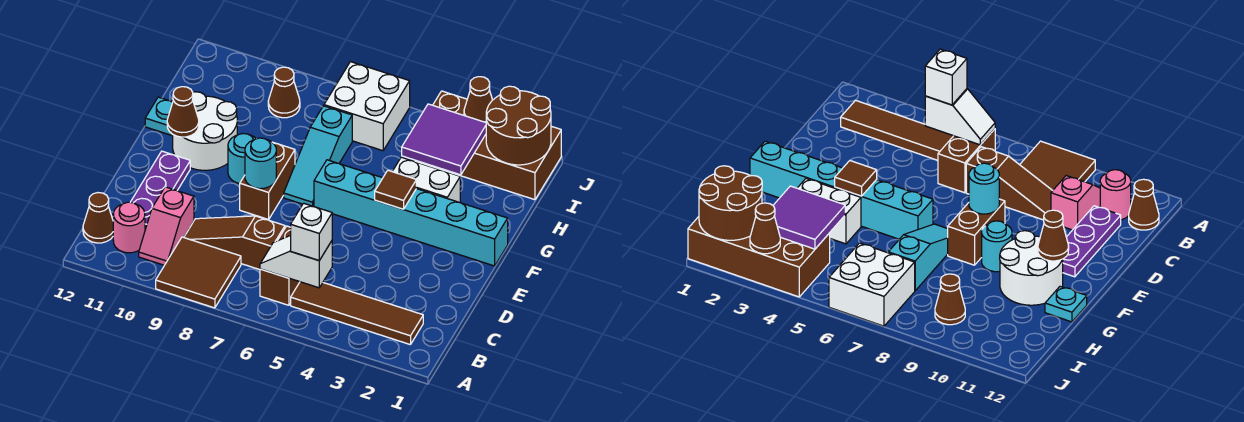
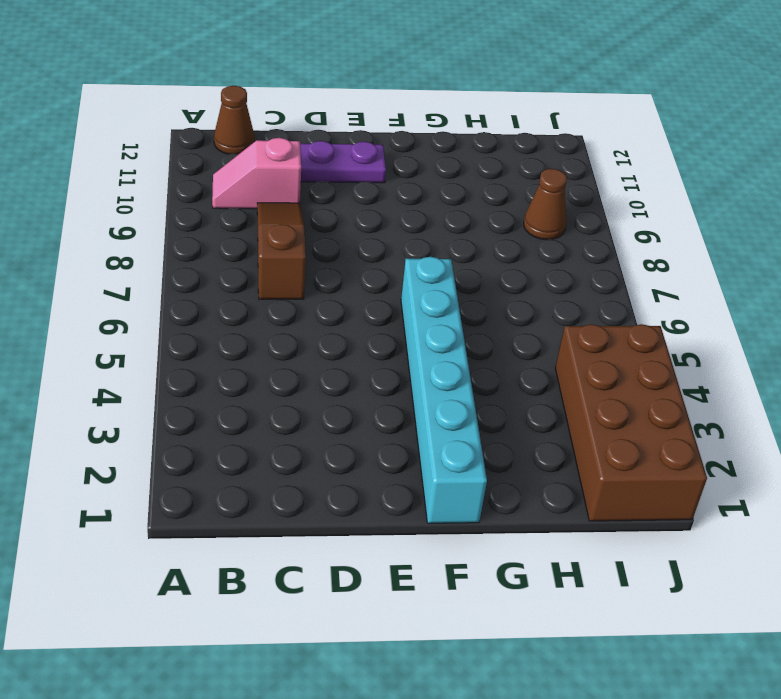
none -> brown 2x2 tile [156,237,241,308]
none -> brown 1x4 tile [291,282,423,345]
none -> brown 1x2 brick [260,226,299,305]

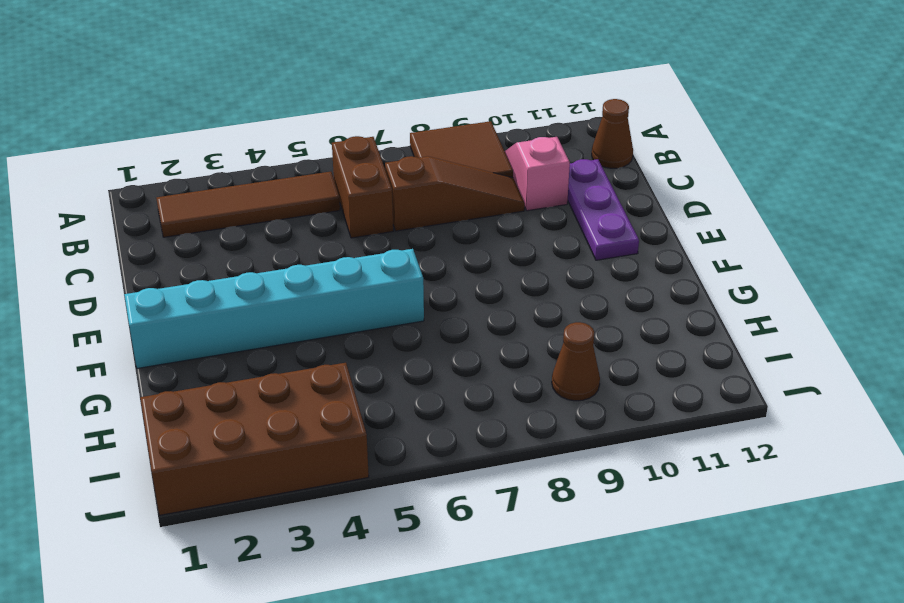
none -> pink 1x1 round brick [113,202,145,253]
none -> brown 1x2 brick [240,142,295,219]
none -> cyan 1x3 slope [284,106,352,206]

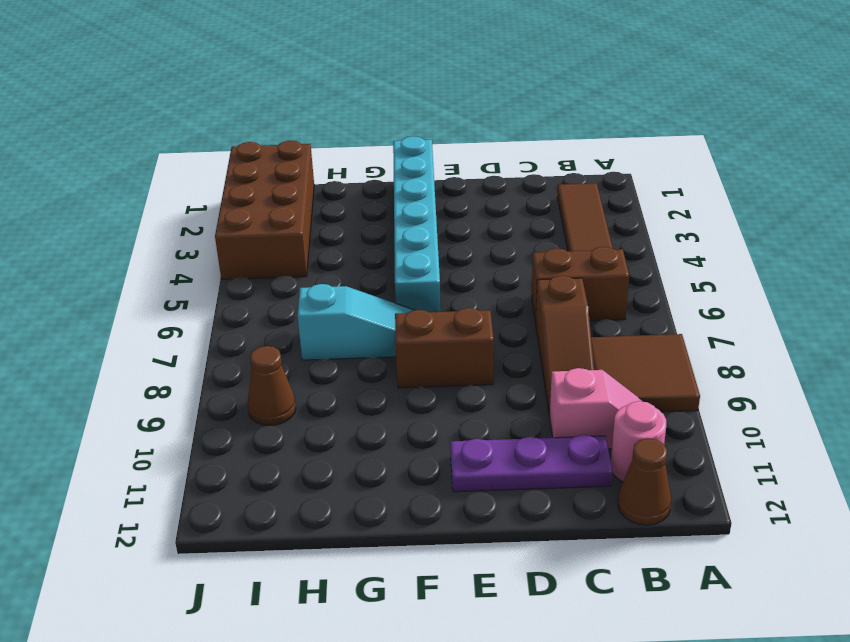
none -> cyan 1x1 round brick [228,134,256,184]
none -> white 2x2 round brick [173,92,237,170]
none -> white 1x2 brick [392,157,460,203]

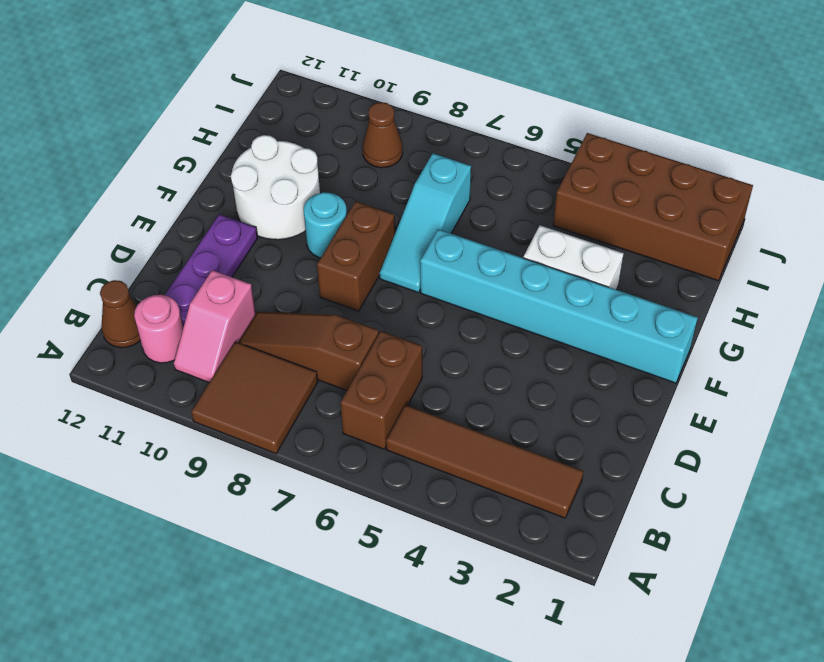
none -> cyan 1x1 plate [145,97,173,136]
none -> white 2x2 brick [324,62,410,151]
none -> white 1x2 slope [260,235,332,288]

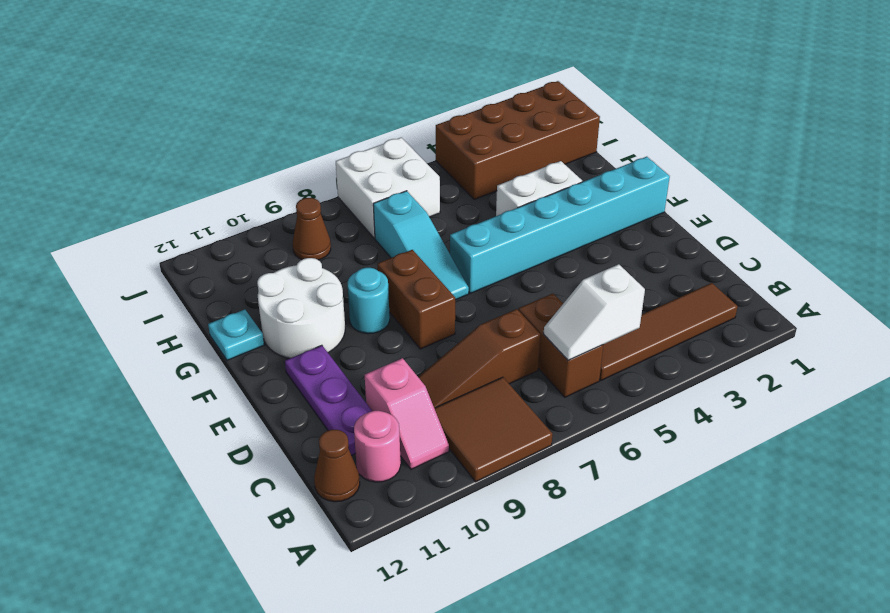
none -> cyan 1x1 round brick [245,138,276,189]
none -> brown 1x1 tile [375,170,416,209]
none -> brown 1x1 cone [167,87,199,137]

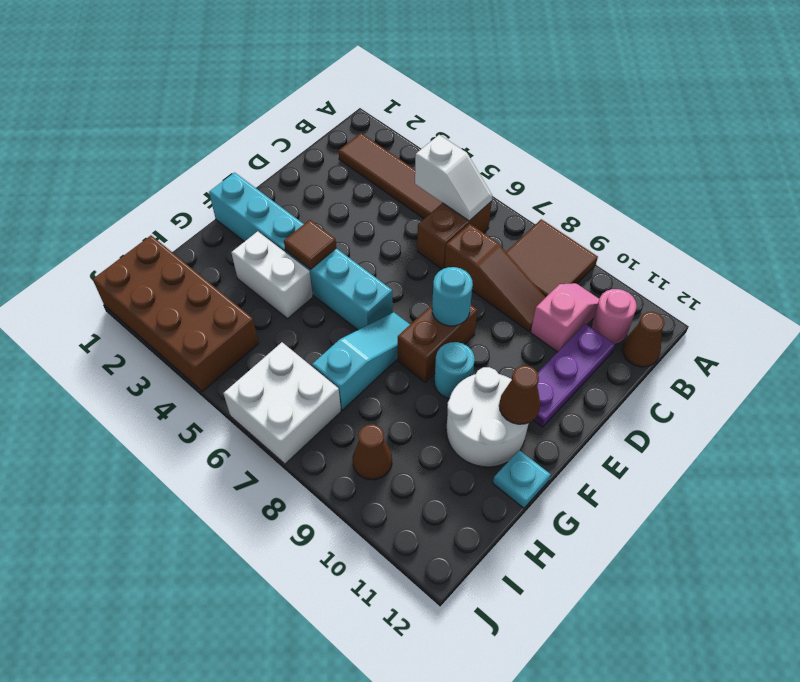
none -> purple 2x2 tile [402,104,486,175]
none -> brown 2x2 round brick [486,86,551,165]
none -> brown 1x1 cone [464,77,492,122]

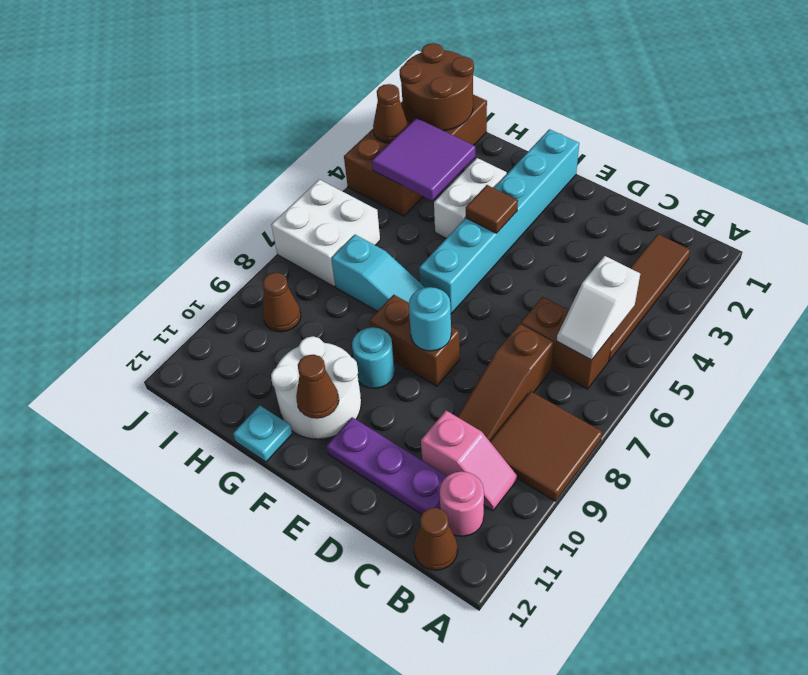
none -> white 1x1 brick [291,203,332,260]

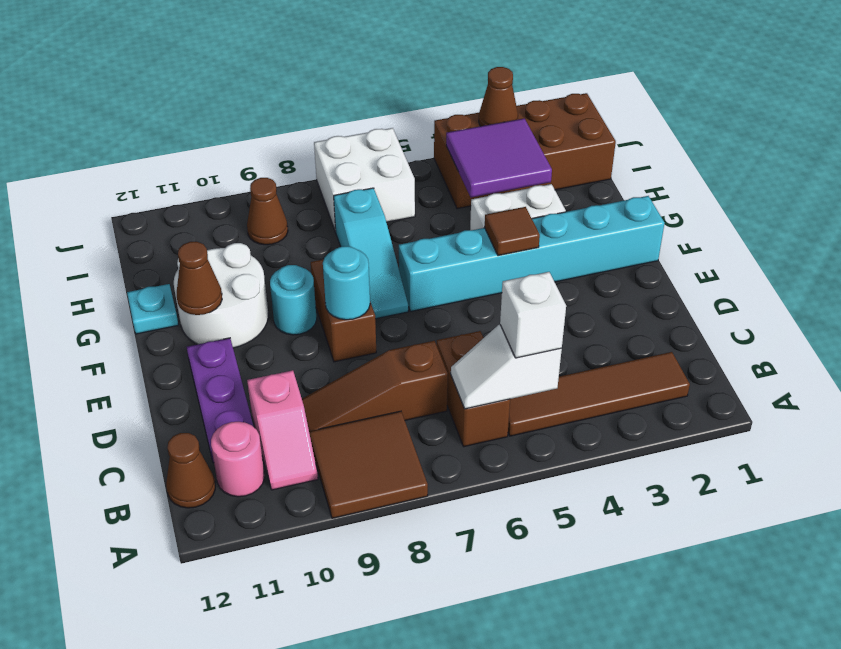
none -> brown 2x2 round brick [486,86,551,165]

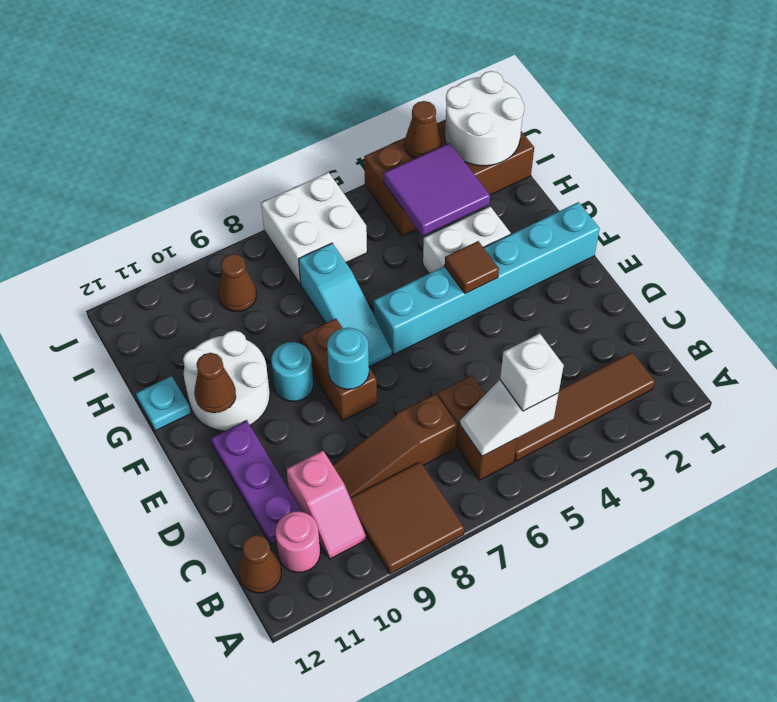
white 2x2 round brick [445,71,525,166] -> brown 2x2 round brick [486,86,551,165]

